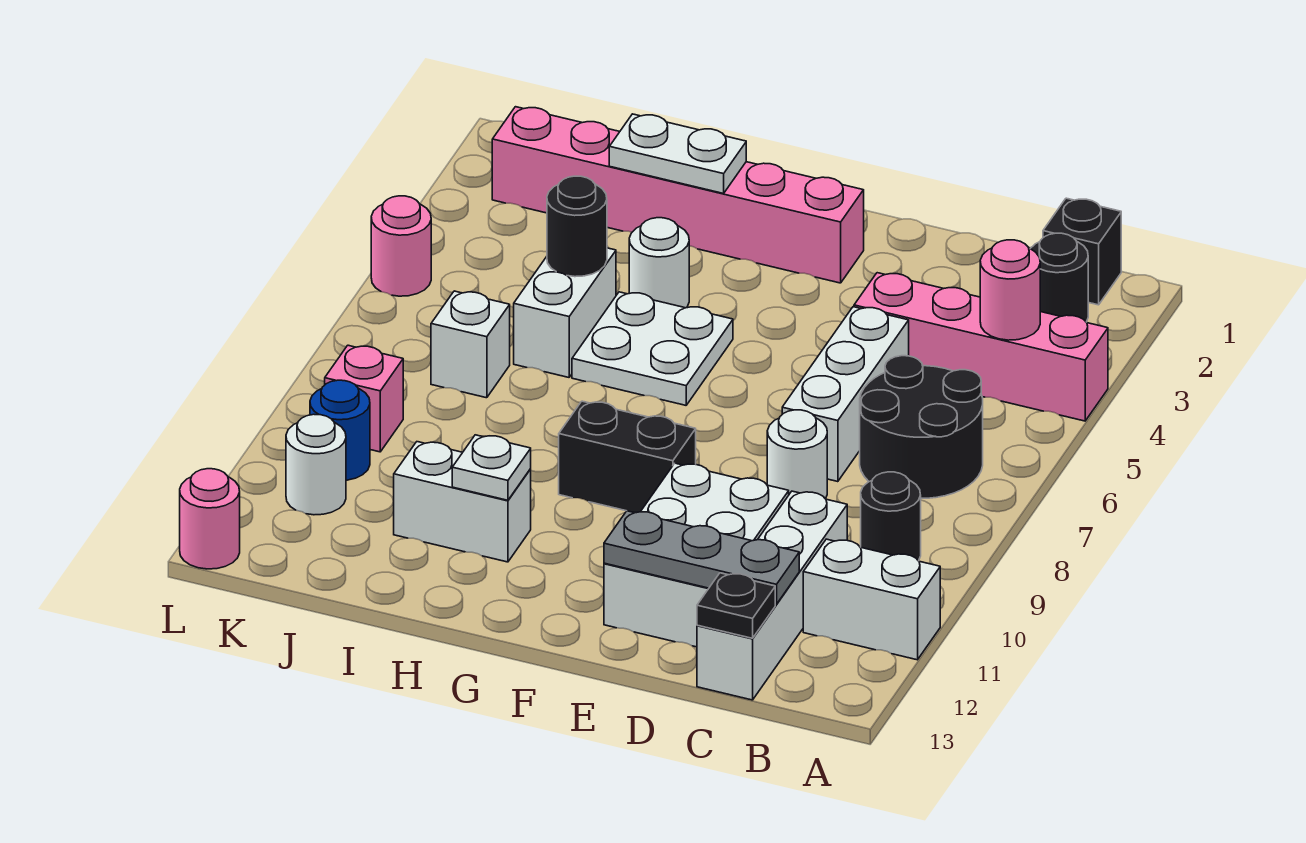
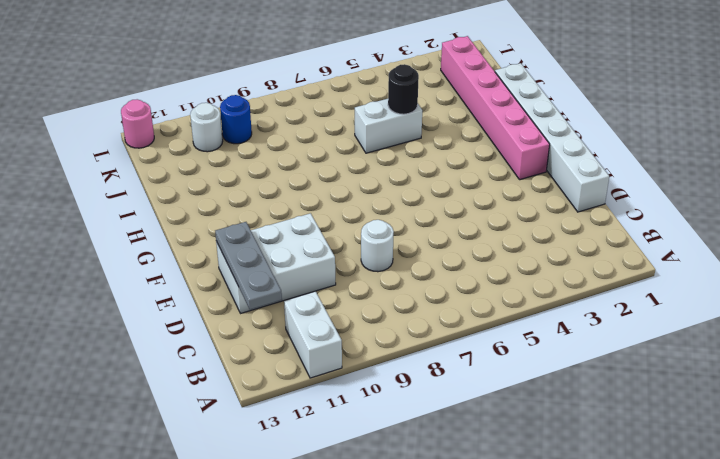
white 1x6 brick [495,63,609,212] -> none
none -> pink 1x4 brick [854,273,1108,421]
none -> black 1x1 brick [1043,198,1121,305]
none -> black 1x1 round brick [1030,233,1088,322]

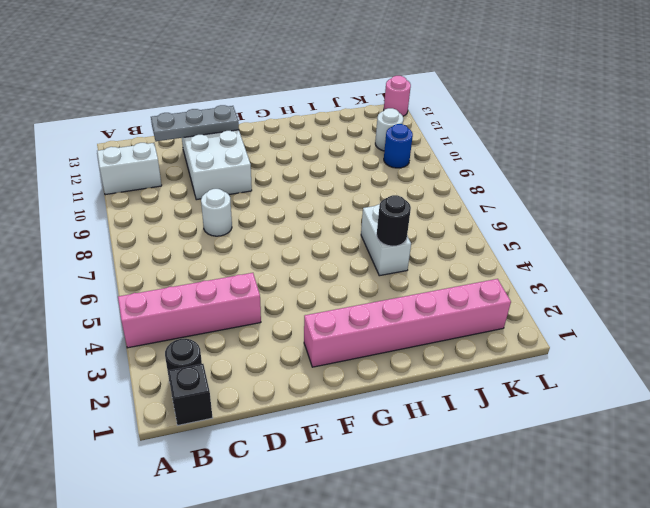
none -> black 2x2 round brick [860,356,983,498]
none -> black 1x1 round brick [861,472,921,561]
none -> white 1x4 brick [697,491,847,700]

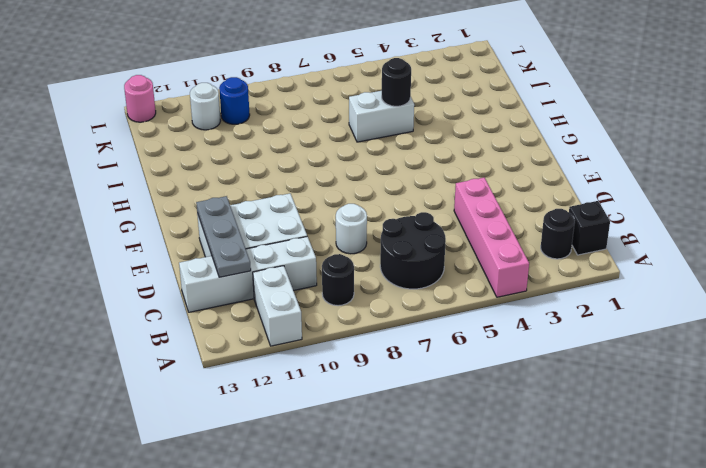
none -> white 1x3 brick [782,307,909,482]
none -> pink 1x6 brick [492,107,864,283]
none -> black 1x2 brick [559,401,696,512]

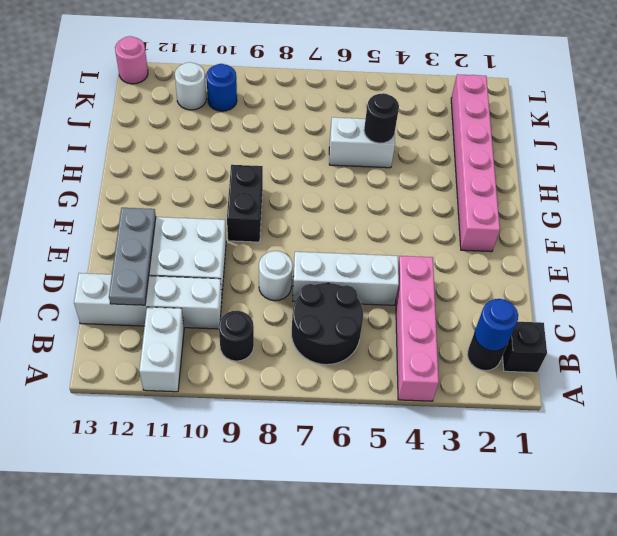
blue 1x1 round brick [475,299,518,351] -> none
none -> white 2x2 plate [572,292,733,405]
none -> white 1x1 round brick [629,218,689,308]
none -> white 1x2 brick [394,442,531,562]

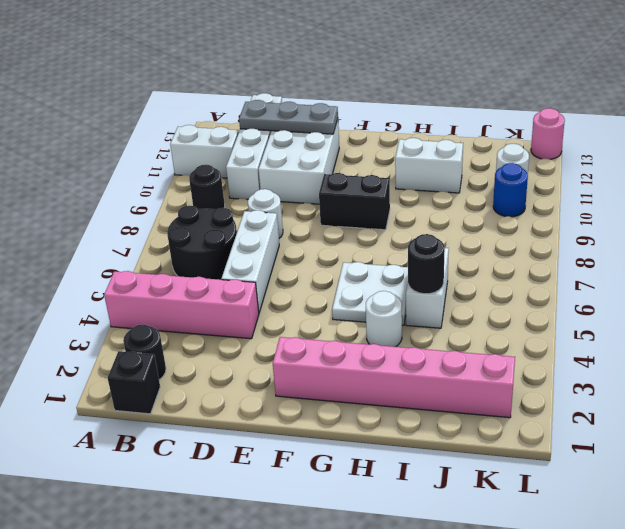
none -> white 1x1 brick [431,291,510,398]
none -> pink 1x1 brick [325,345,403,452]
none -> pink 1x1 round brick [371,196,431,296]

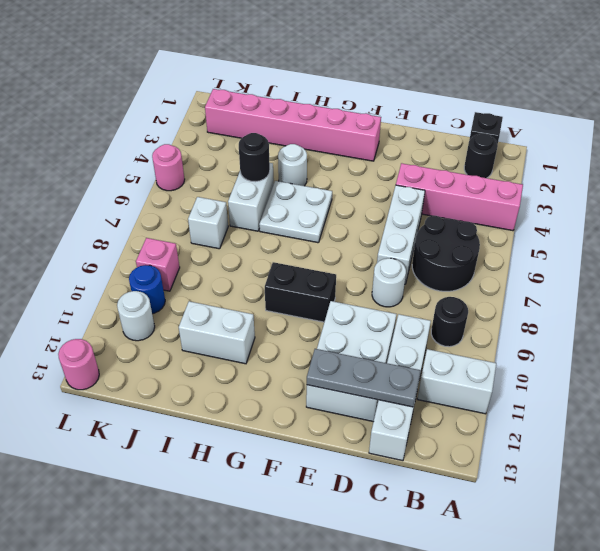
none -> pink 1x1 round brick [980,240,1040,340]
none -> black 1x1 plate [697,573,775,638]
none -> white 1x2 plate [609,114,746,193]

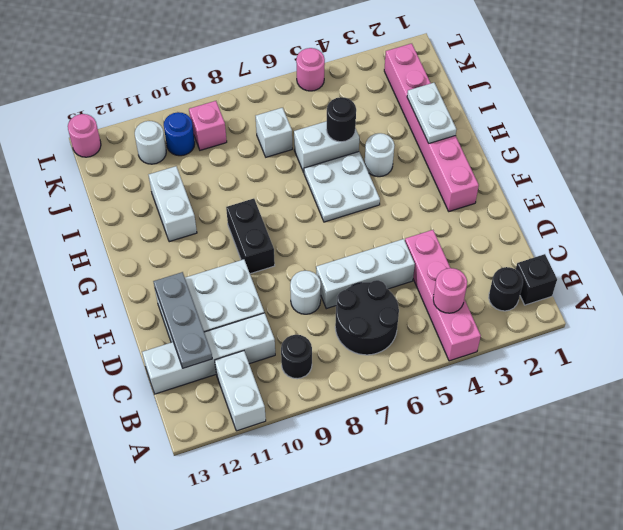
none -> black 1x1 plate [697,573,775,638]
none -> white 1x1 plate [452,435,531,500]

